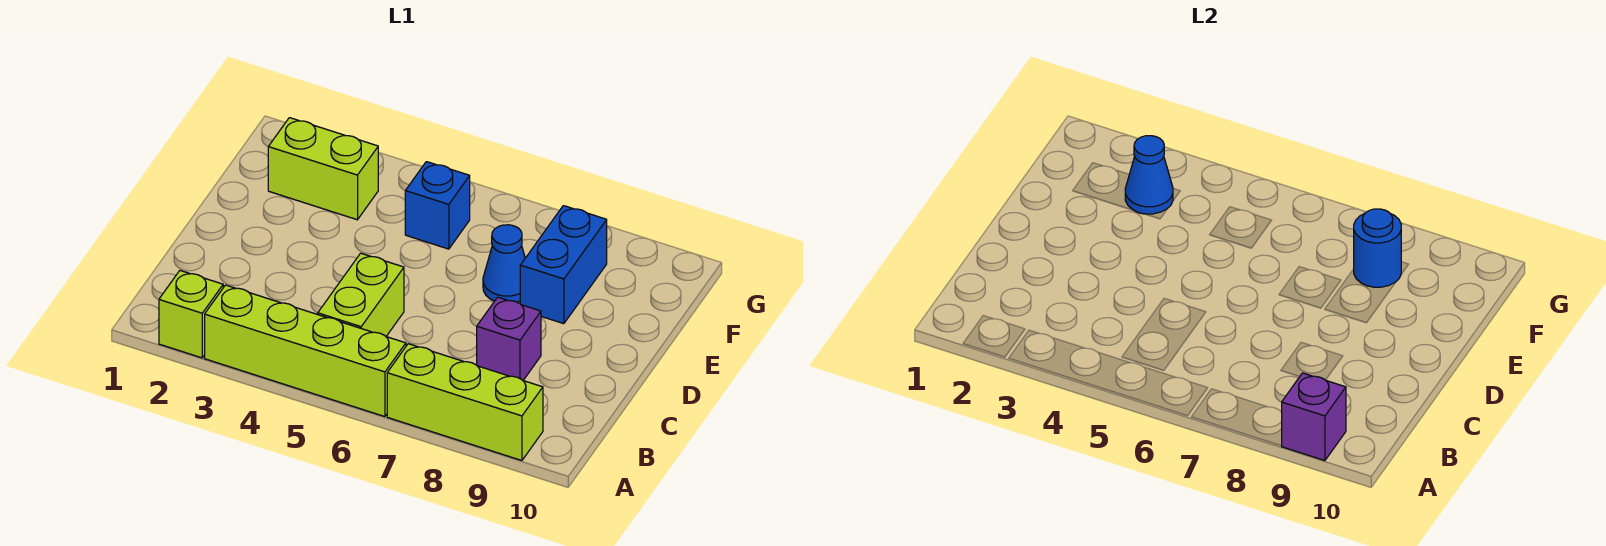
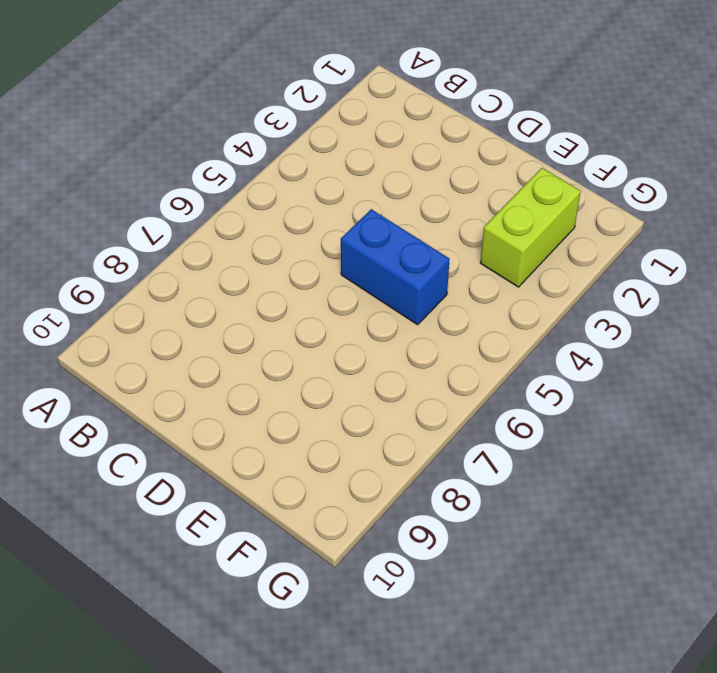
blue 1x2 brick [341,209,450,325] -> blue 1x2 brick moved to [520,206,607,324]
none -> lime 1x1 brick [159,271,223,358]
none -> lime 1x4 brick [205,285,406,417]
none -> lime 1x3 brick [387,344,543,461]

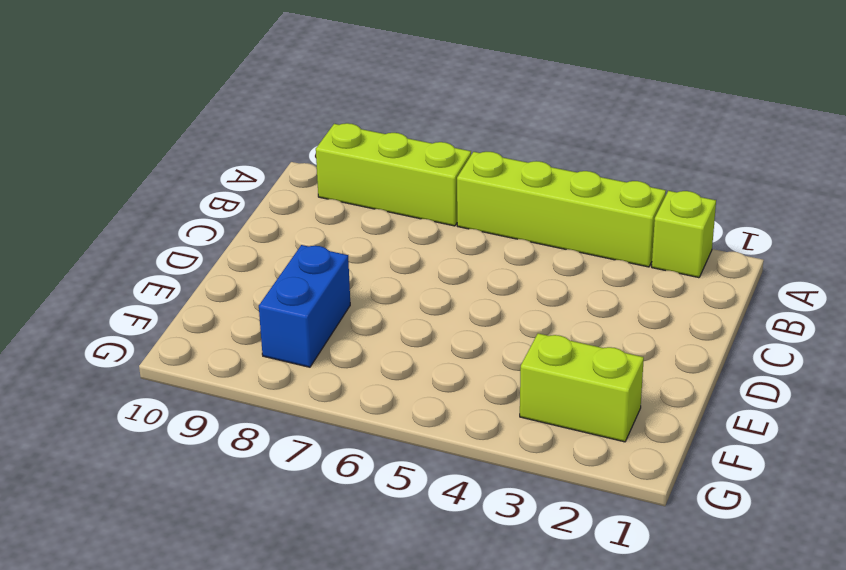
none -> lime 1x2 brick [318,253,404,336]
none -> purple 1x1 brick [477,297,541,380]
none -> blue 1x1 cone [483,225,525,302]

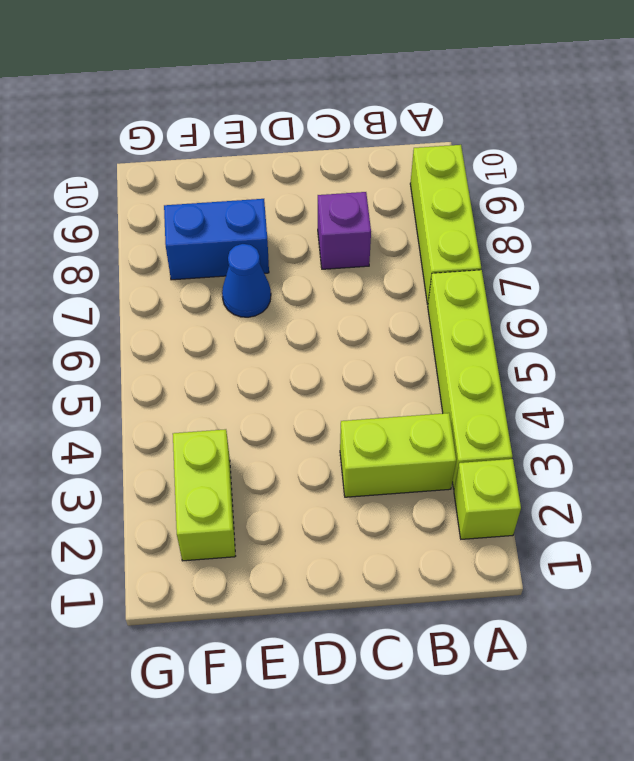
lime 1x2 brick [340,413,456,497] -> lime 1x2 brick moved to [318,253,404,336]
none -> blue 1x1 brick [405,162,470,249]
none -> purple 1x1 brick [1282,373,1346,461]
none -> blue 1x1 cone [1125,136,1173,214]

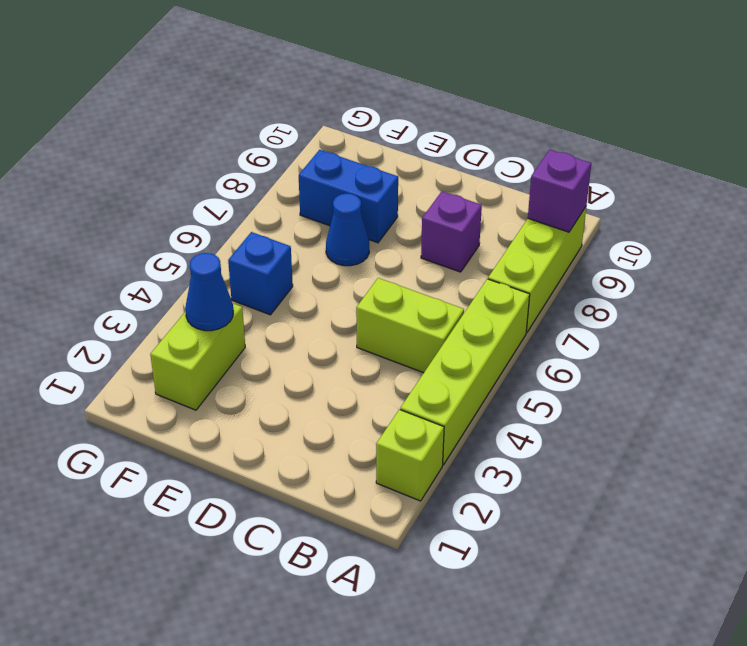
none -> blue 1x1 round brick [1354,209,1401,287]

